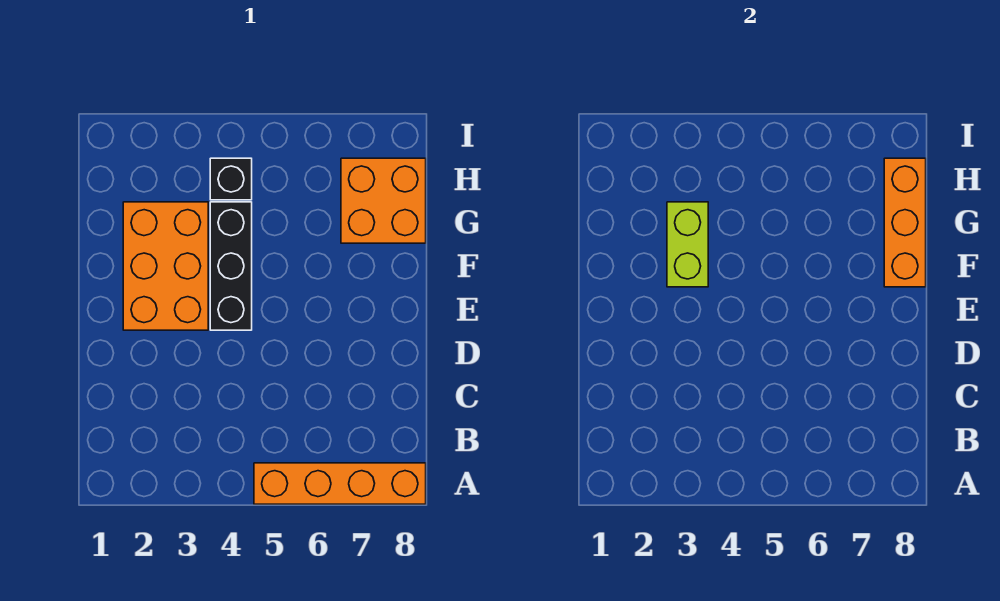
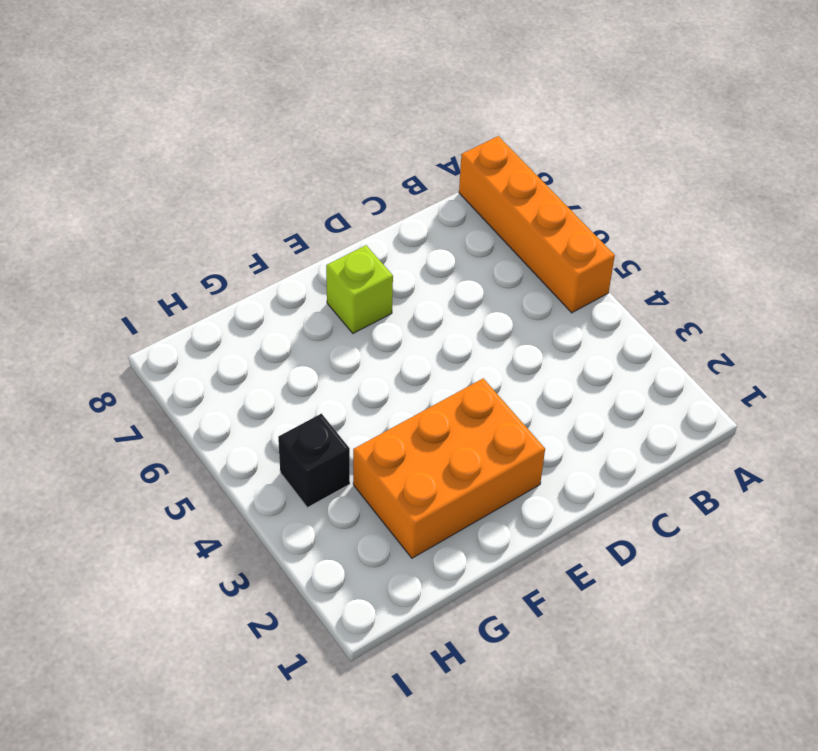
lime 1x1 brick [326,245,393,333] -> none
none -> black 1x3 brick [210,202,252,330]
none -> orange 2x2 brick [341,158,426,243]

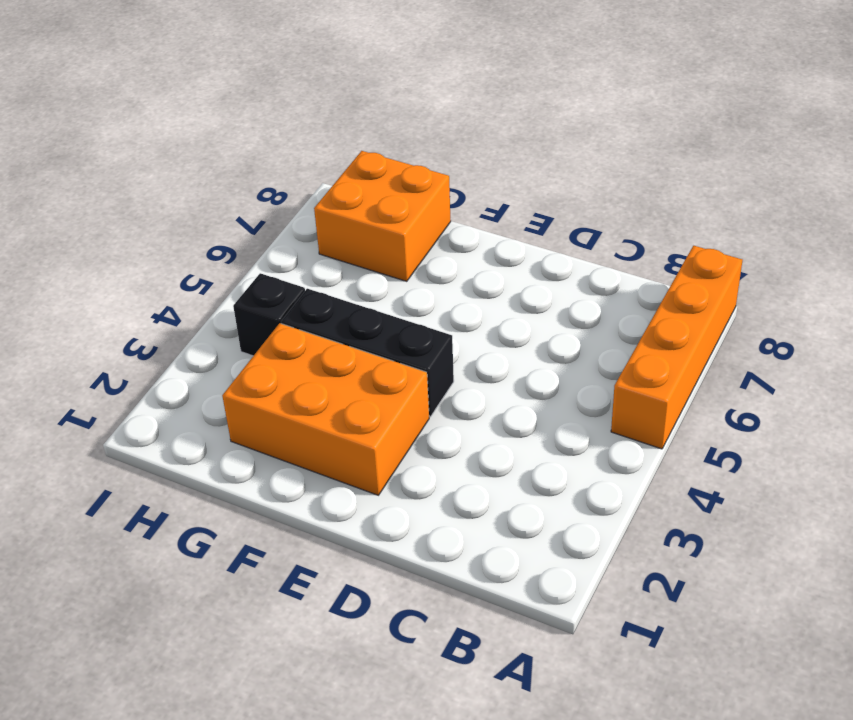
none -> lime 1x2 brick [667,202,708,287]
none -> orange 1x3 brick [884,158,926,287]

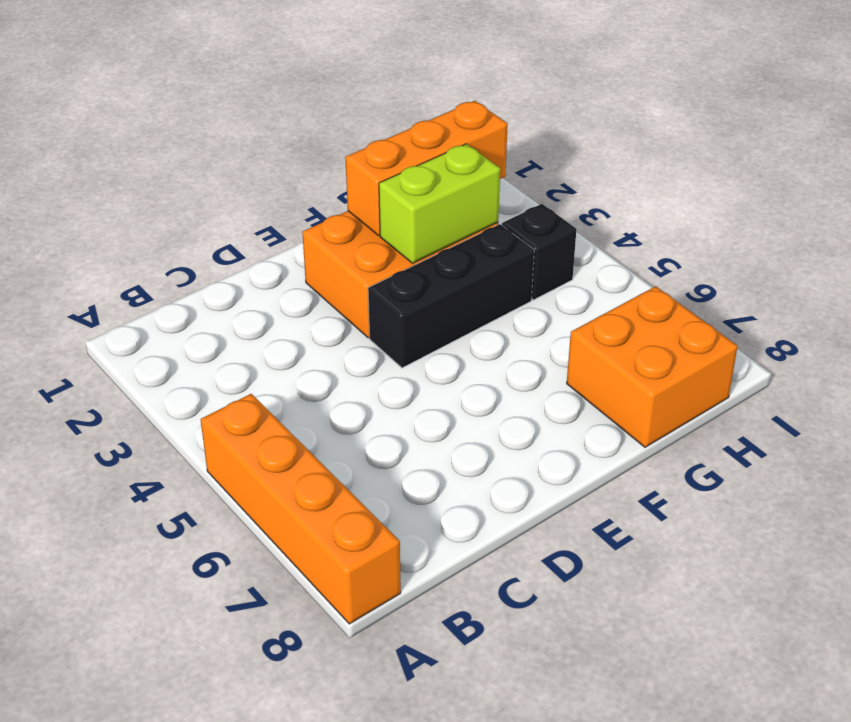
orange 1x3 brick [345,101,508,235] -> orange 1x3 brick moved to [884,158,926,287]

